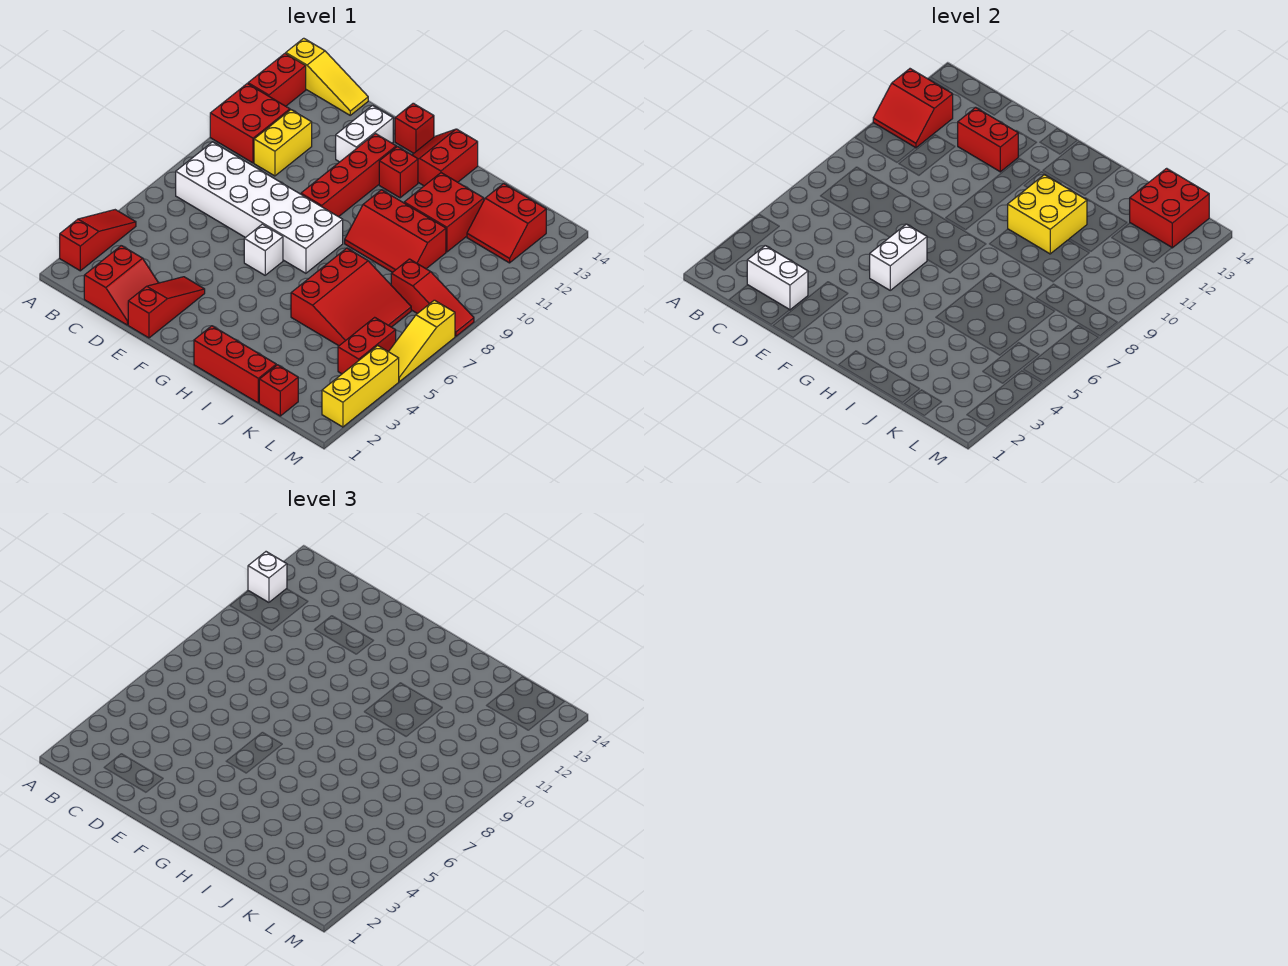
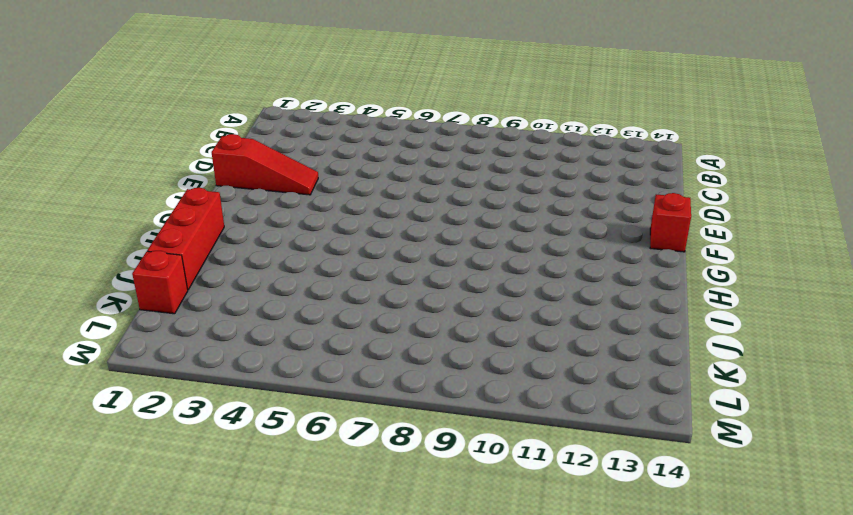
none -> red 1x3 slope [60,210,136,271]
none -> red 2x2 brick [210,84,290,163]
none -> red 1x2 brick [248,53,306,106]
none -> yellow 1x3 slope [286,38,368,115]

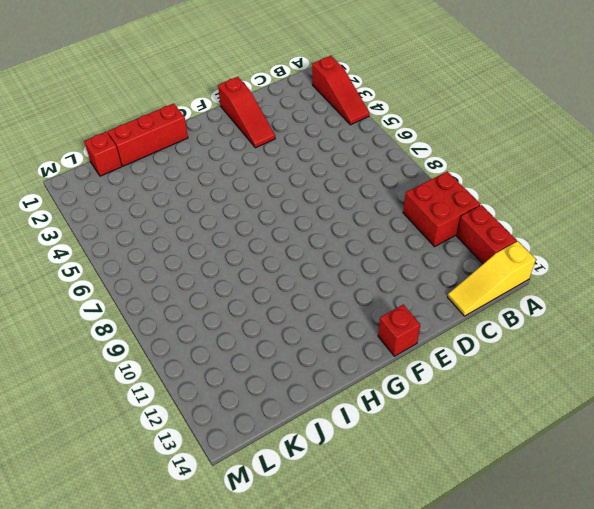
none -> white 2x6 brick [176,142,343,273]
none -> red 2x2 slope [84,246,158,325]
none -> yellow 1x2 brick [254,110,312,176]
none -> white 1x2 brick [336,105,393,162]

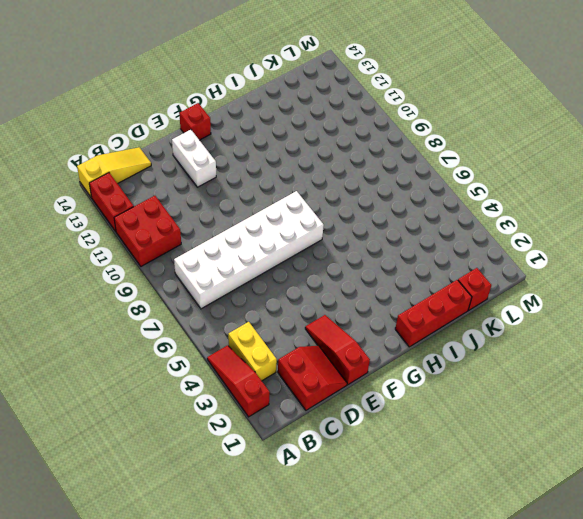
yellow 1x2 brick [228,322,277,381] -> yellow 1x2 brick moved to [254,110,312,176]
none -> white 1x1 brick [244,224,283,275]
none -> red 1x4 brick [301,134,396,217]
none -> red 1x1 brick [379,147,418,198]
none -> red 2x2 slope [412,129,478,186]

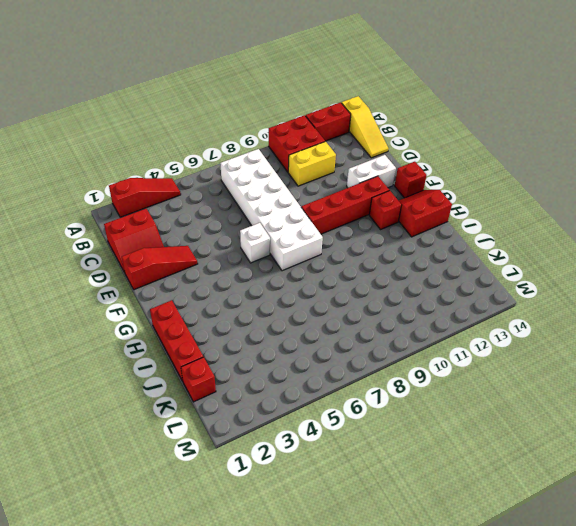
none -> red 2x3 slope [345,190,446,272]
none -> red 3x3 slope [291,248,411,346]
none -> red 2x2 brick [404,173,484,252]
none -> red 1x3 slope [391,259,474,336]

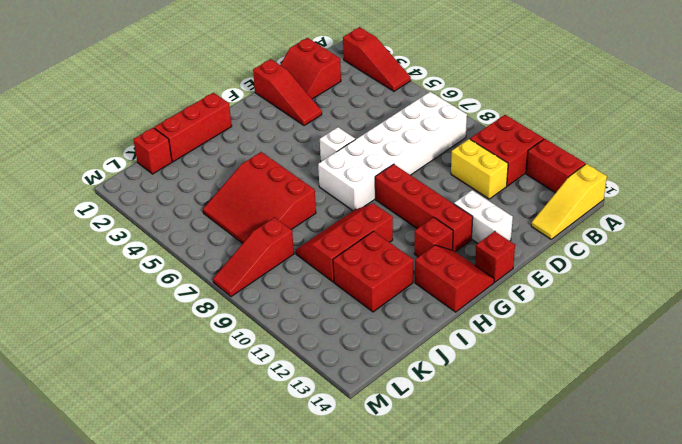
none -> red 2x2 slope [467,184,546,263]
none -> red 1x2 brick [338,317,396,374]
none -> yellow 1x3 brick [322,346,399,427]
none -> yellow 1x3 slope [389,300,455,382]

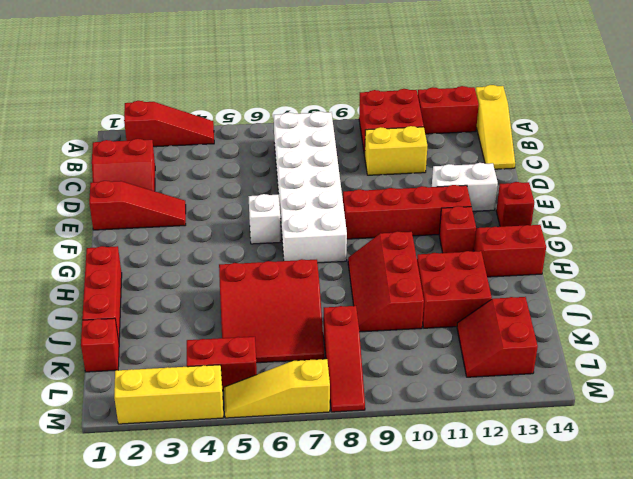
none -> red 2x2 slope [873,69,953,148]
none -> white 1x2 brick [747,246,808,310]
none -> red 1x2 brick [958,107,1018,172]
none -> white 1x2 brick [870,224,927,290]

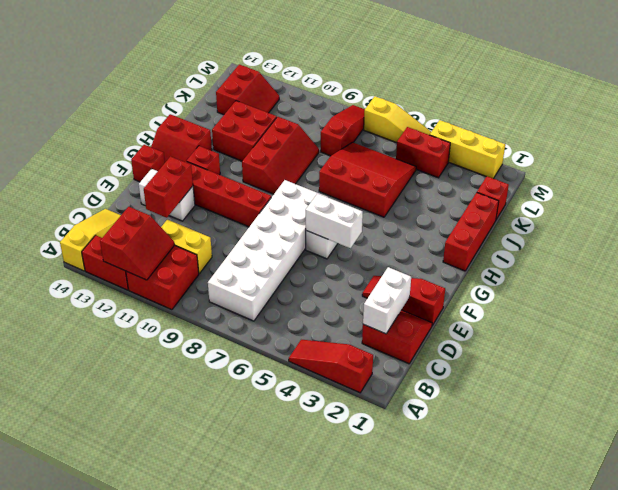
none -> yellow 2x2 brick [1008,175,1087,254]
none -> red 2x2 brick [1130,168,1209,248]
none -> white 1x1 brick [248,552,287,602]

